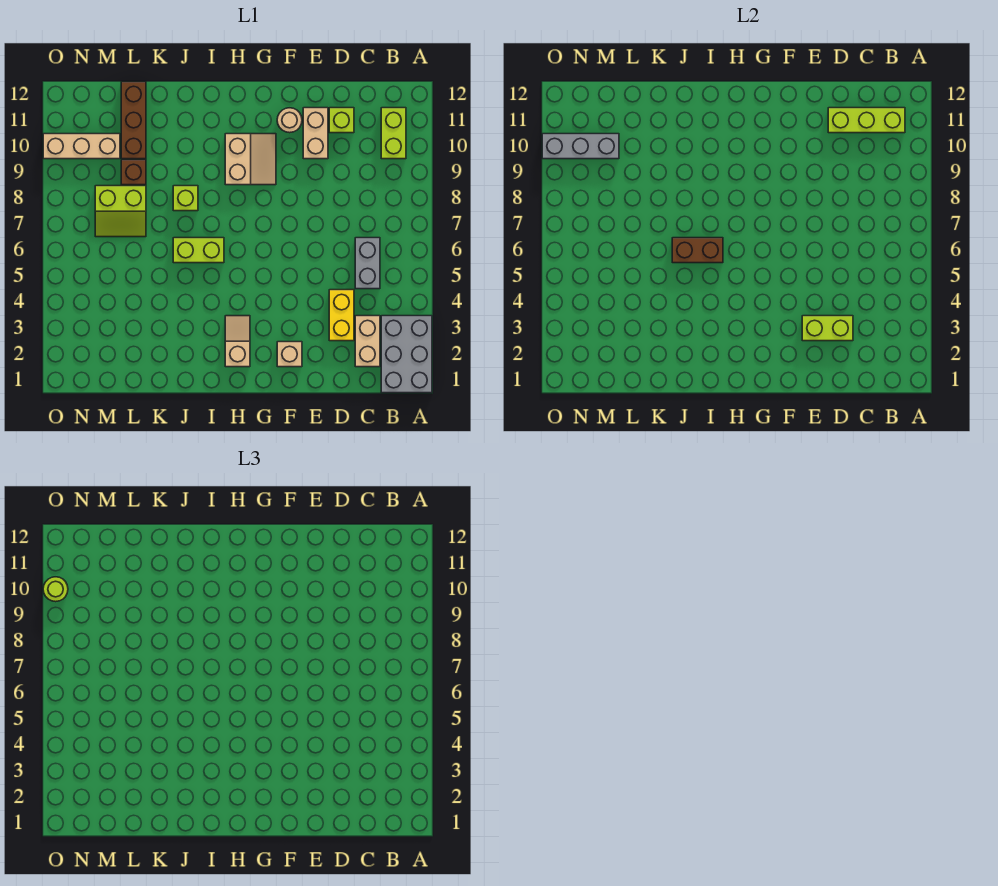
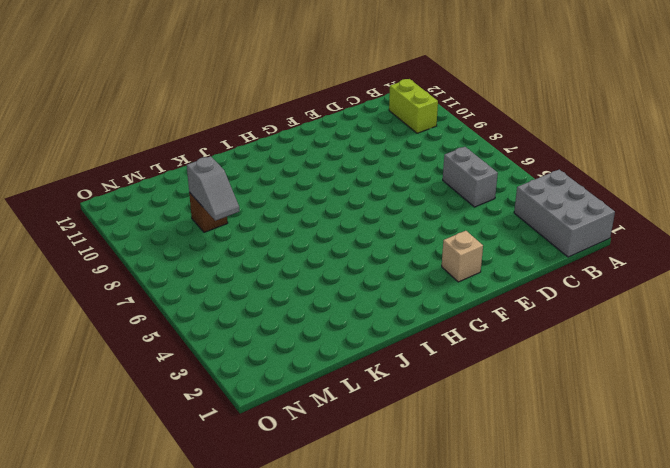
grey 1x2 slope [187,156,240,221] -> none
none -> tan 1x2 brick [355,316,380,367]
none -> yellow 1x2 brick [329,290,354,341]
none -> lime 1x1 brick [329,108,354,133]

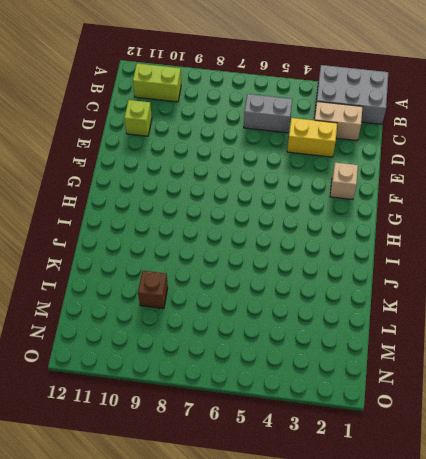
none -> tan 1x2 brick [303,108,328,159]
none -> tan 1x1 round brick [277,108,302,133]
none -> tan 2x2 slope [225,134,276,185]

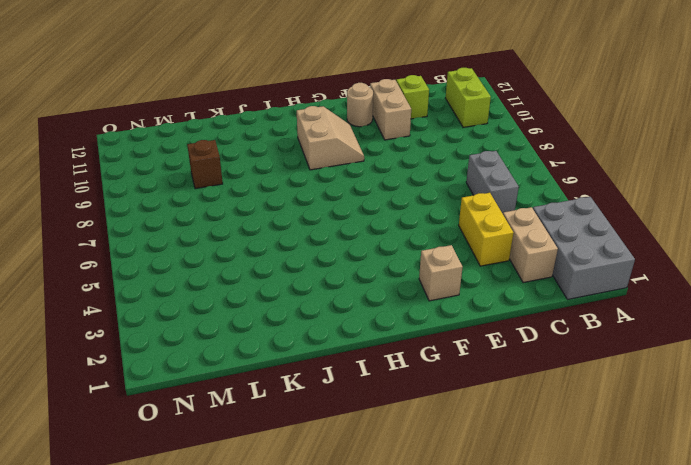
none -> tan 1x2 slope [225,316,250,367]
none -> lime 1x2 brick [173,238,224,263]
none -> lime 1x1 brick [173,186,198,211]

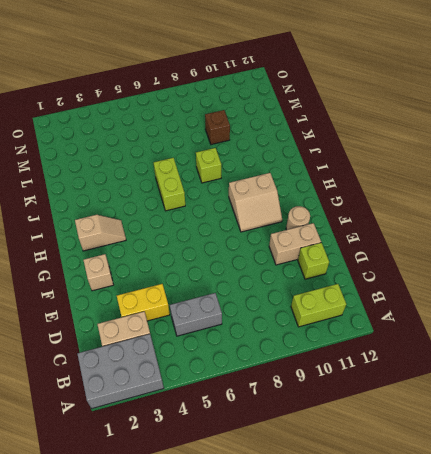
none -> lime 2x2 slope [95,186,146,237]
none -> brown 1x3 brick [121,82,146,159]
none -> tan 1x3 brick [43,134,120,159]

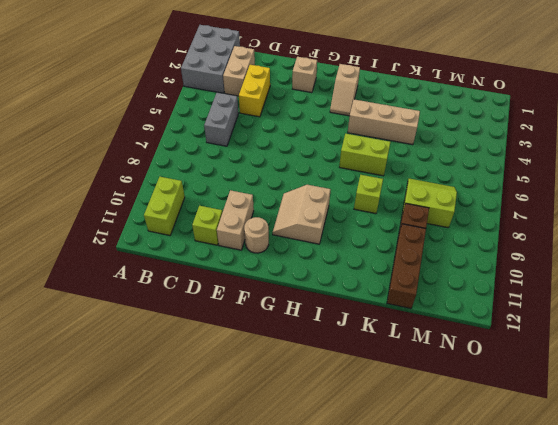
tan 1x3 brick [348,99,420,145] -> tan 1x3 brick moved to [43,134,120,159]
none -> lime 1x3 brick [828,108,905,133]
none -> lime 1x2 brick [802,316,853,341]
none -> brown 1x2 brick [672,238,723,263]

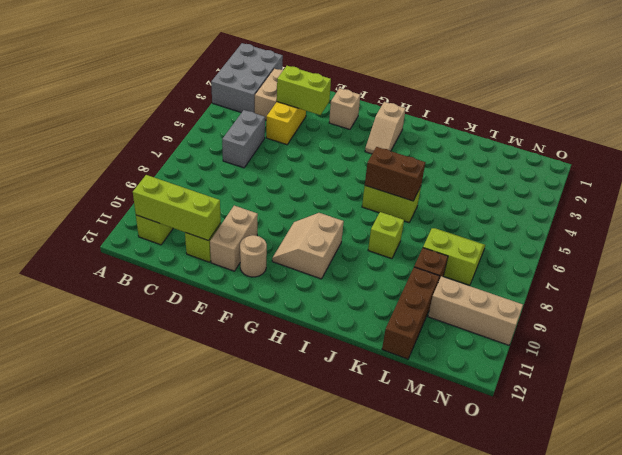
none -> grey 1x3 brick [542,134,619,159]
none -> lime 1x1 round brick [43,577,68,602]

